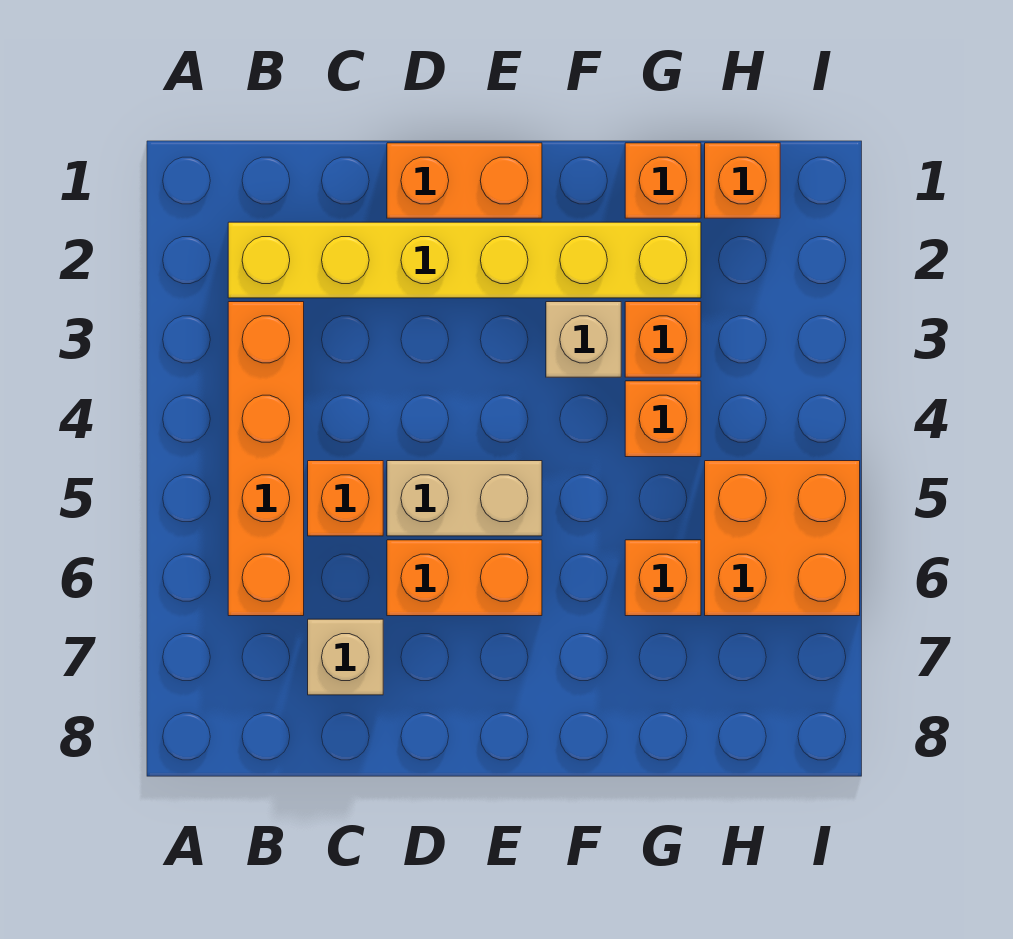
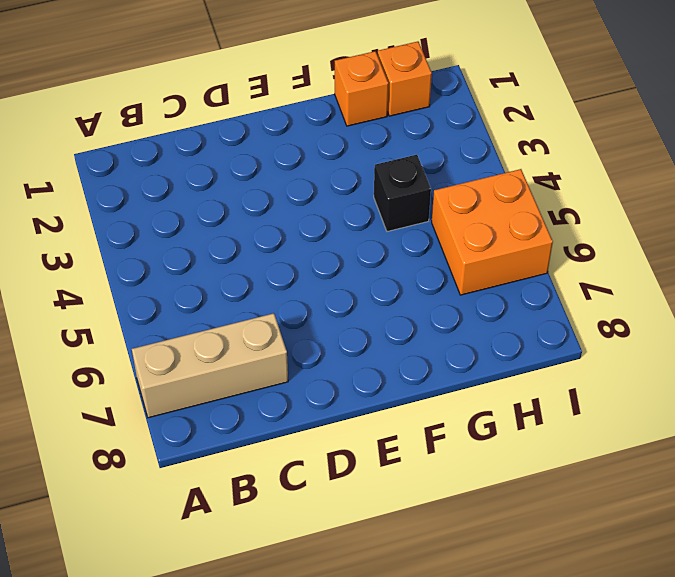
tan 1x3 brick [132,313,288,418] -> tan 1x1 brick [308,619,383,695]
black 1x1 brick [374,155,431,232] -> orange 1x1 brick [625,381,701,457]
none -> yellow 1x6 brick [228,222,701,298]
none -> orange 1x4 brick [228,302,304,616]
none -> orange 1x1 brick [308,461,383,536]

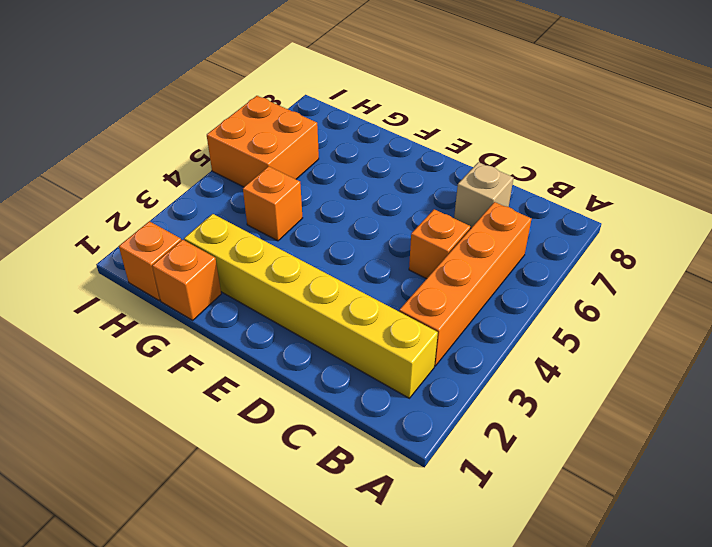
none -> orange 1x2 brick [387,143,542,218]
none -> tan 1x2 brick [387,461,542,536]
none -> orange 1x2 brick [387,540,542,616]

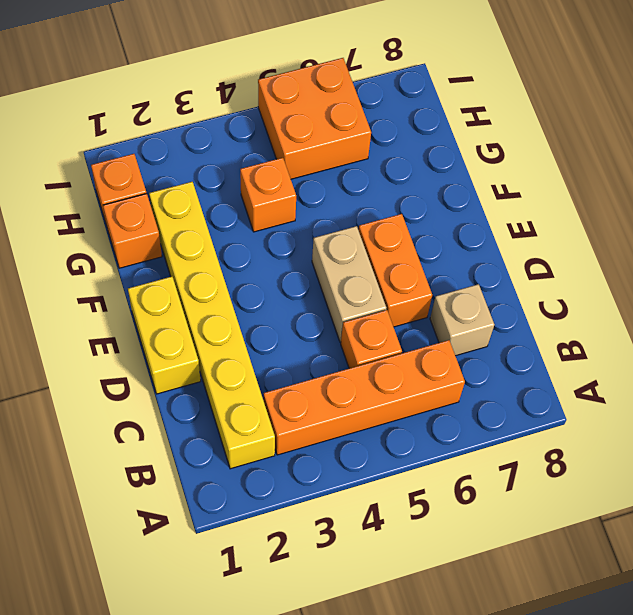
yellow 1x2 brick [128,277,201,394] -> orange 1x2 brick [387,143,542,218]
none -> tan 1x1 brick [546,302,621,377]
none -> orange 1x1 brick [625,302,701,377]
none -> orange 1x1 brick [625,540,701,616]

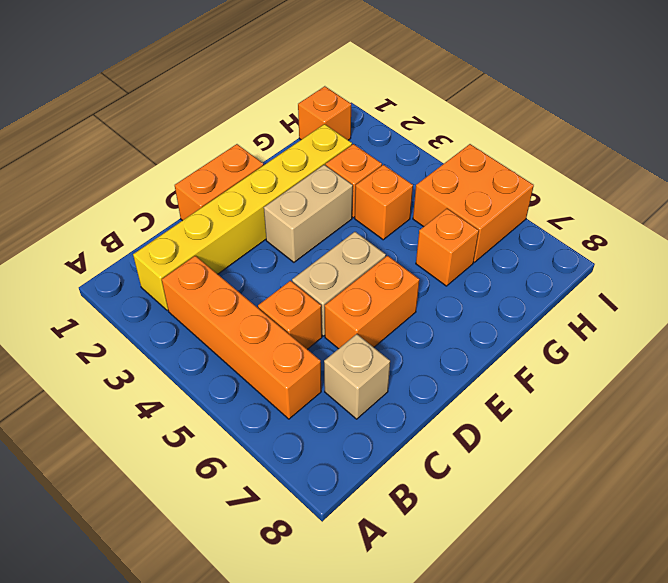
tan 1x2 brick [264,165,353,262] -> tan 1x1 brick [546,302,621,377]
none -> orange 1x1 brick [625,143,701,218]

